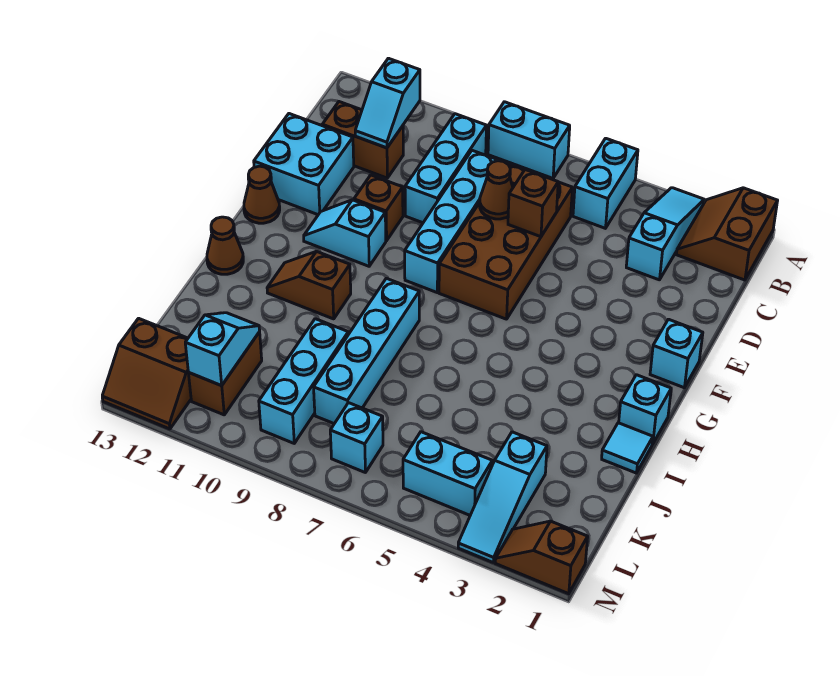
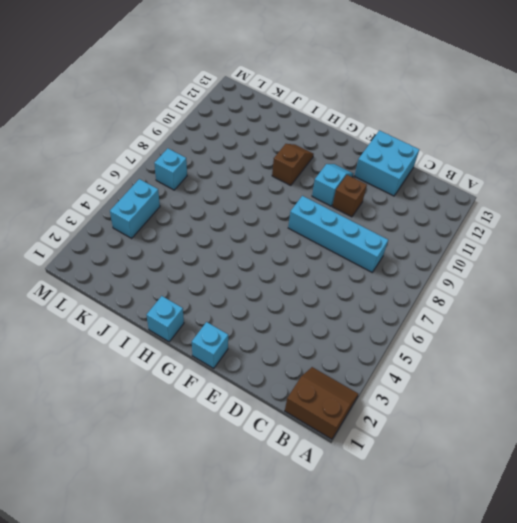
none -> cyan 1x3 slope [626,188,704,280]
none -> cyan 1x2 brick [573,138,638,228]
none -> cyan 1x2 brick [488,102,570,178]

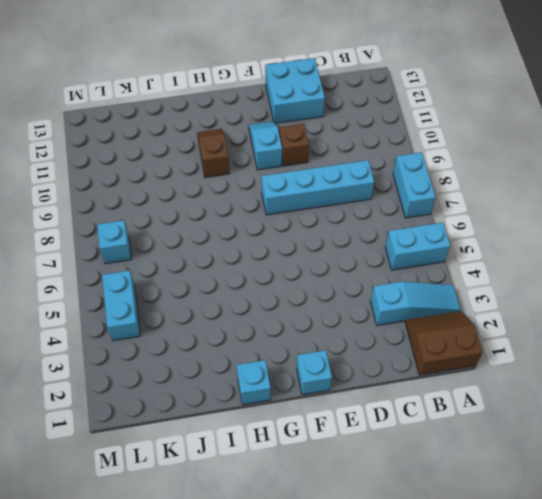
none -> cyan 1x3 brick [405,114,486,223]
none -> brown 2x4 brick [439,163,572,319]
none -> brown 1x2 brick [322,102,403,178]

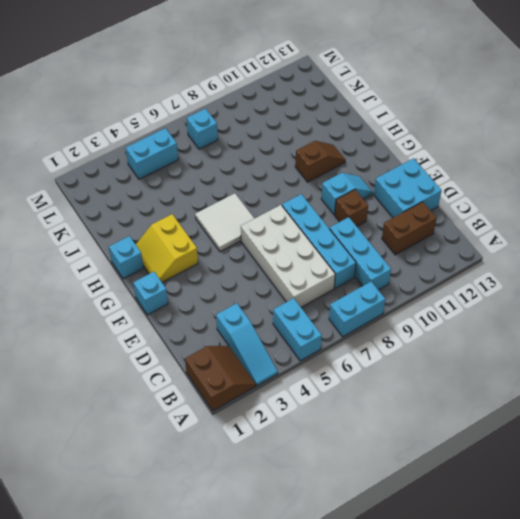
white 2x4 brick [241,205,335,307] -> brown 2x4 brick [439,163,572,319]
yellow 2x2 slope [136,214,198,282] -> none
white 2x2 tile [195,193,254,252] -> none
none -> brown 1x1 cone [244,166,280,223]
none -> cyan 1x4 brick [314,278,419,424]
none -> brown 1x1 cone [207,217,243,274]

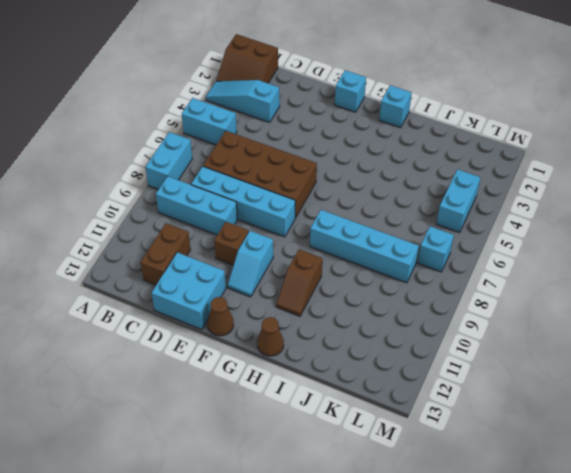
none -> cyan 1x1 tile [602,423,653,473]
none -> cyan 1x3 brick [259,319,348,443]
none -> cyan 1x3 slope [458,432,547,563]

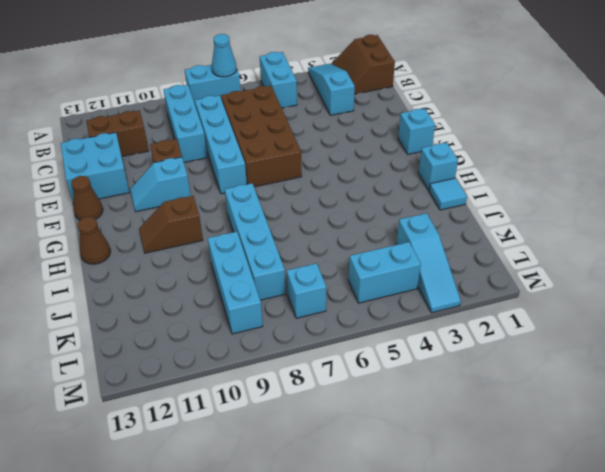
cyan 1x1 cone [212,34,237,77] -> none
none -> brown 1x2 brick [189,332,262,415]
none -> brown 2x2 slope [102,318,191,429]
none -> brown 1x2 slope [495,521,588,594]

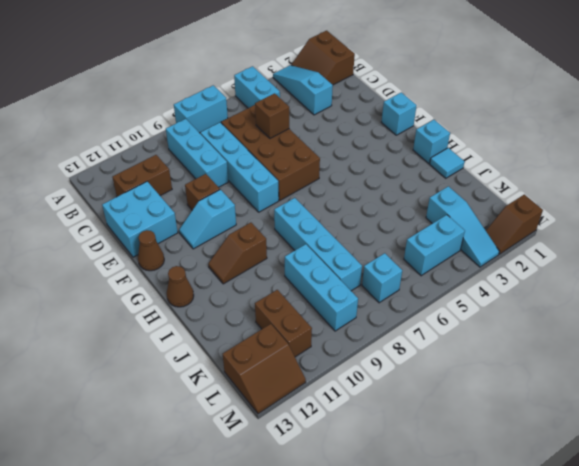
none -> cyan 1x2 slope [355,58,420,148]
none -> brown 1x1 cone [480,161,513,219]
none -> cyan 1x2 slope [185,313,260,386]

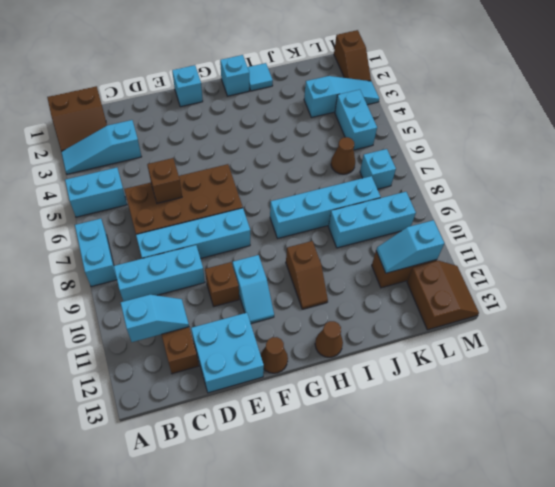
brown 1x1 cone [331,137,355,174] -> brown 1x1 cone moved to [480,161,513,219]

